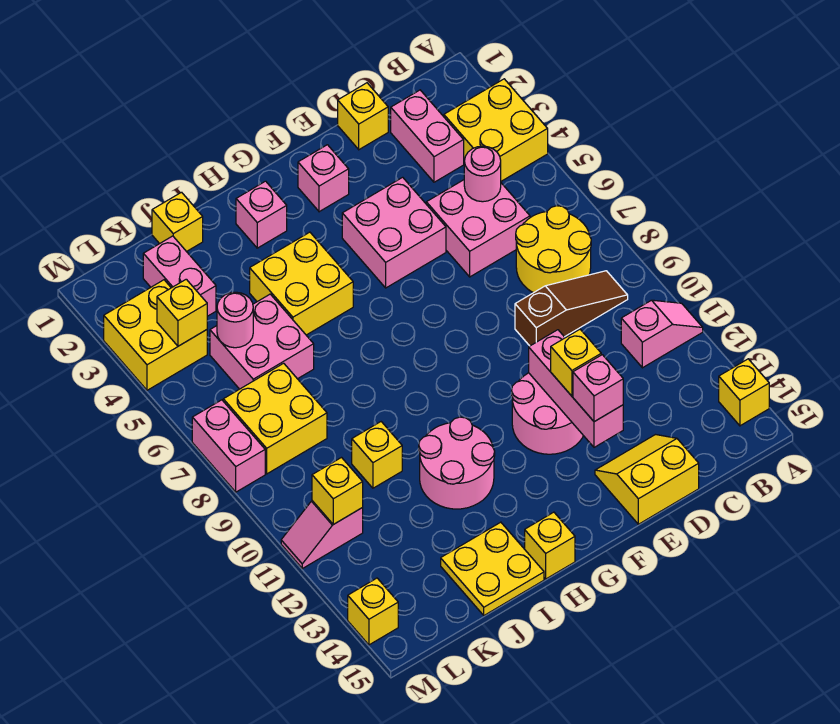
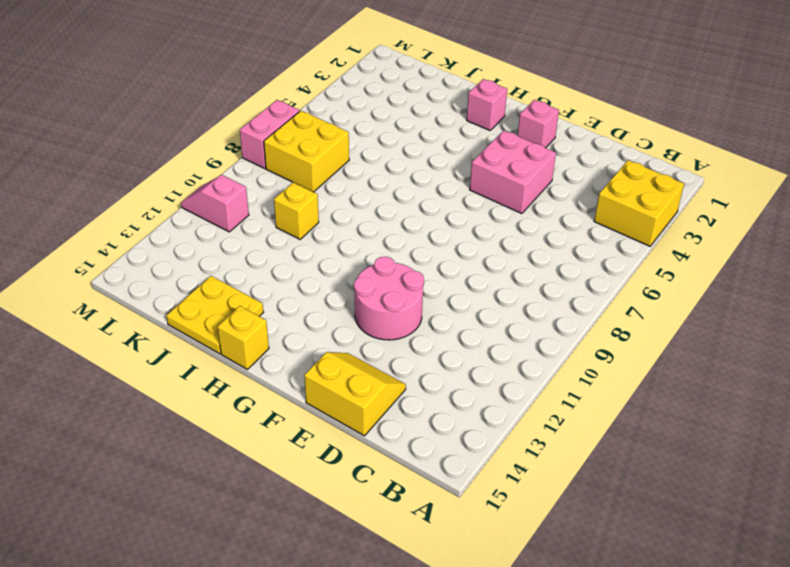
none -> pink 1x2 slope [621,300,703,368]
none -> yellow 1x1 brick [719,359,769,426]
none -> yellow 2x2 round brick [516,206,591,293]
none -> brown 1x3 slope [515,271,628,346]

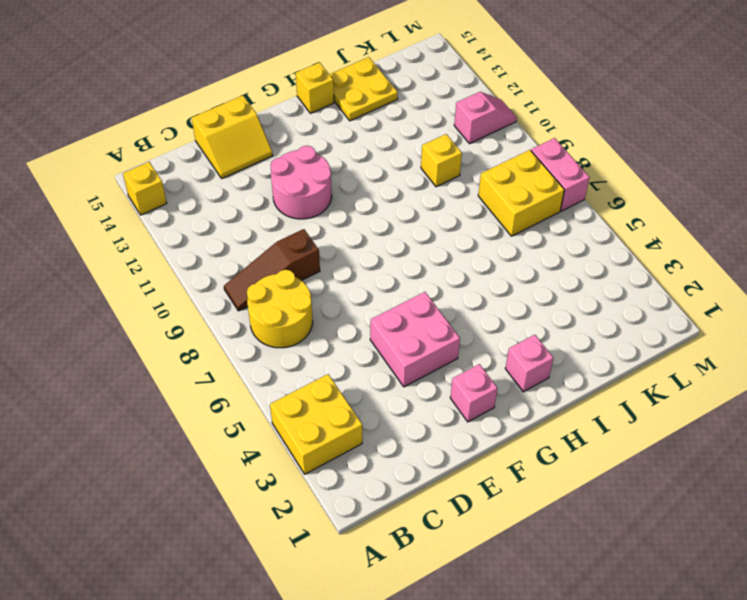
none -> pink 1x2 slope [621,300,703,368]
none -> pink 1x2 brick [391,90,464,182]
none -> pink 2x2 brick [426,180,530,277]
none -> yellow 1x1 brick [338,83,388,150]

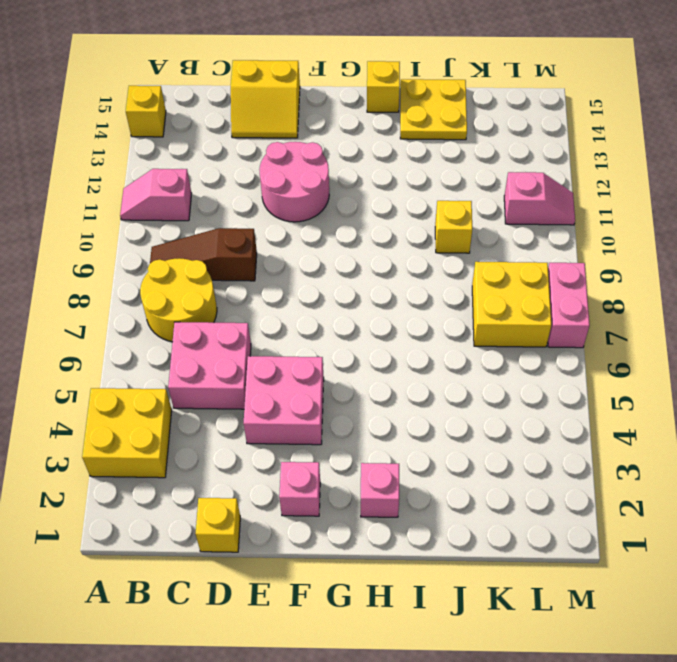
none -> pink 1x2 brick [391,90,464,182]
none -> yellow 2x2 brick [250,232,353,335]
none -> pink 2x2 round brick [419,417,495,509]
none -> yellow 1x1 brick [152,192,203,252]

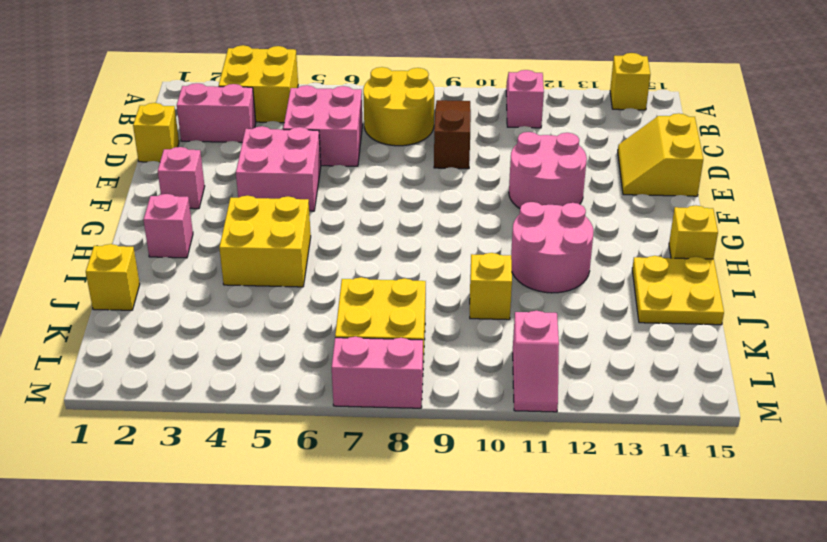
none -> pink 2x2 brick [210,294,314,389]
none -> pink 1x2 brick [143,236,216,316]
none -> yellow 2x2 brick [104,280,207,390]
none -> yellow 1x1 brick [348,578,398,645]

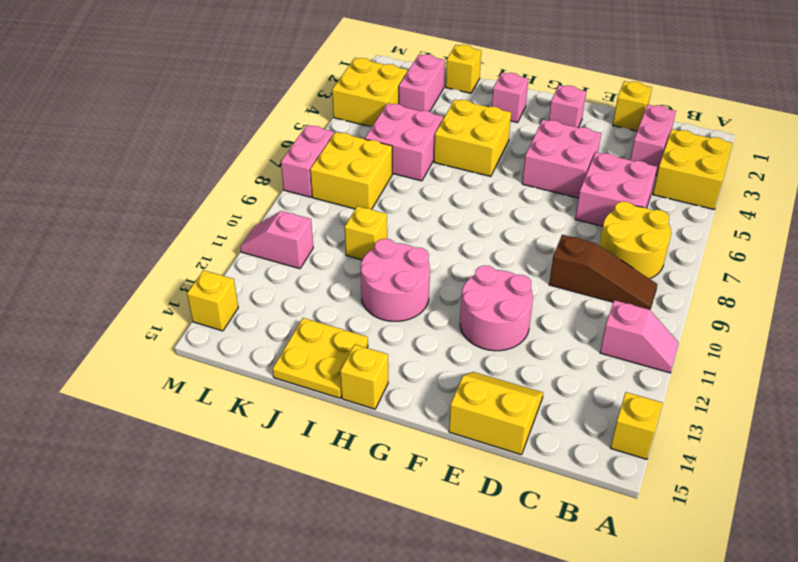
none -> pink 1x1 round brick [464,146,501,202]
none -> pink 1x3 brick [529,330,623,447]
none -> pink 1x1 round brick [217,292,253,348]
none -> yellow 1x1 brick [157,279,207,346]

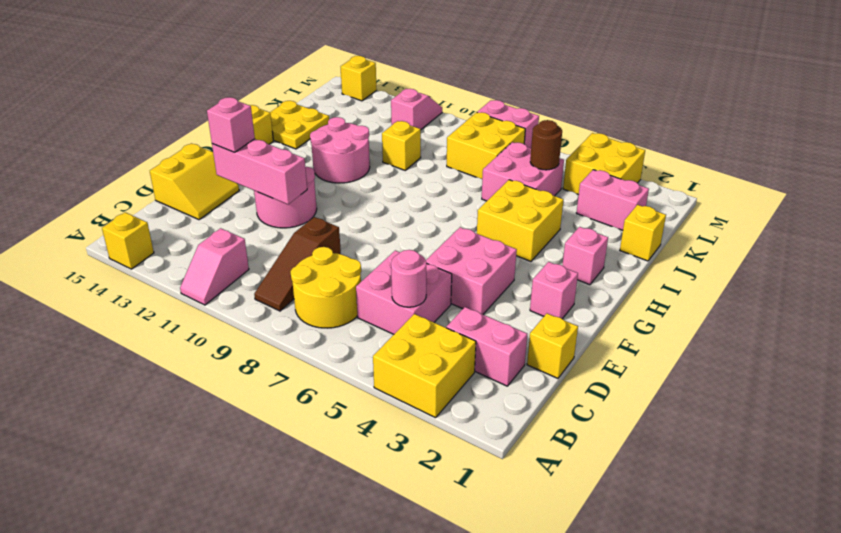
brown 1x1 round brick [530,120,562,170] -> pink 1x1 round brick [217,292,253,348]
none -> yellow 1x1 brick [157,279,207,346]
none -> yellow 1x1 brick [312,458,363,524]
none -> yellow 1x1 brick [551,329,601,396]

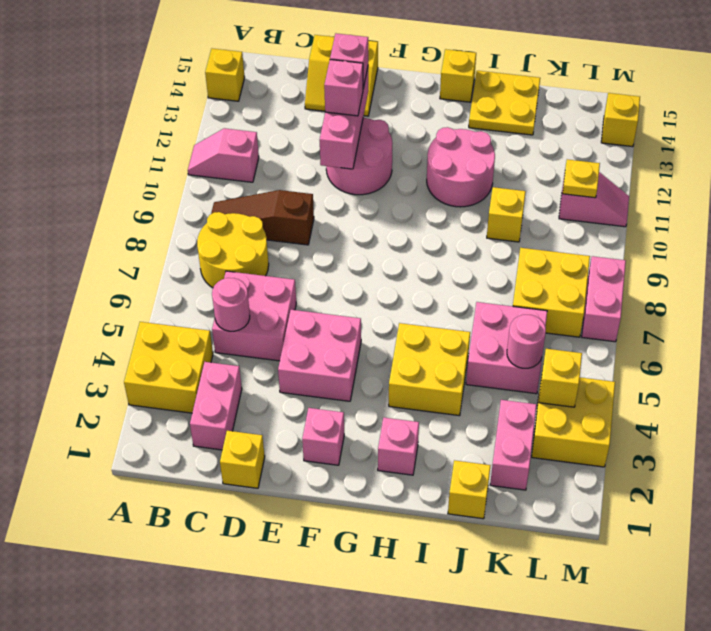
pink 1x1 brick [324,60,363,116] -> yellow 1x1 brick [551,329,601,396]
yellow 1x1 plate [563,159,600,198] -> yellow 1x1 brick [312,458,363,524]

